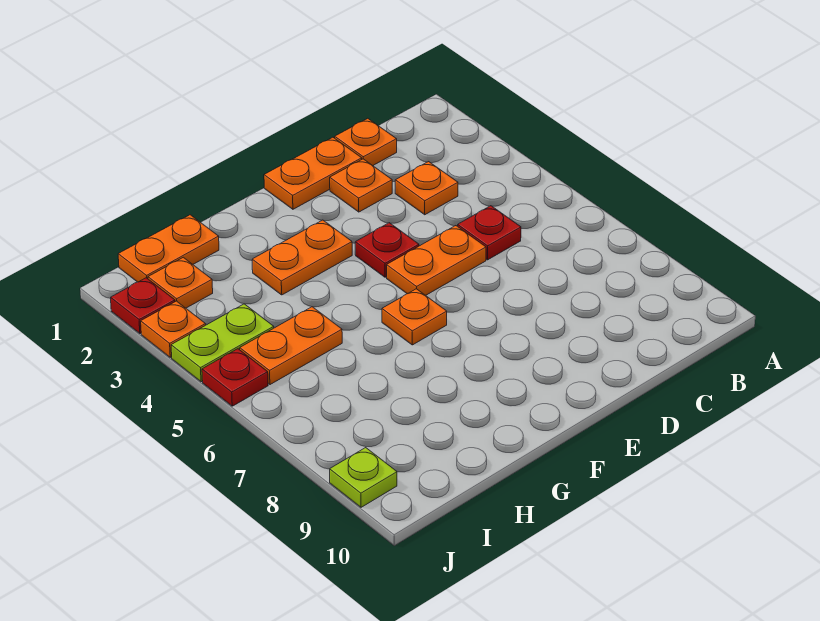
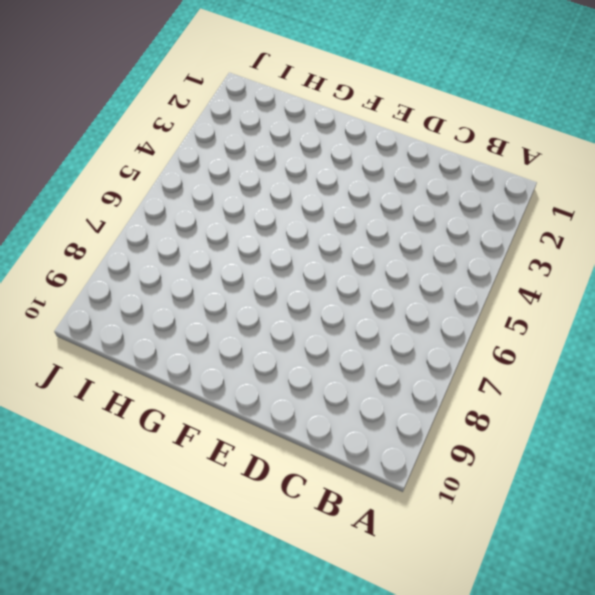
none -> orange 1x1 plate [335,118,397,166]
none -> orange 1x1 plate [395,162,458,215]
none -> red 1x1 plate [458,206,521,260]

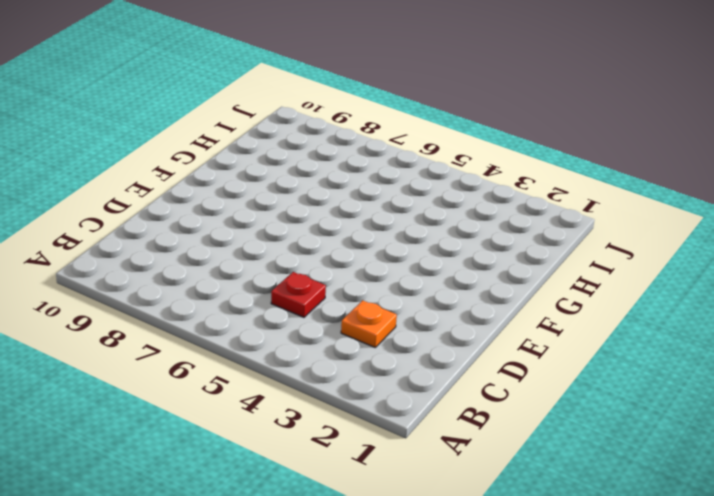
none -> orange 1x1 plate [335,118,397,166]
none -> orange 1x2 plate [264,137,362,209]
none -> orange 1x1 plate [330,159,392,212]

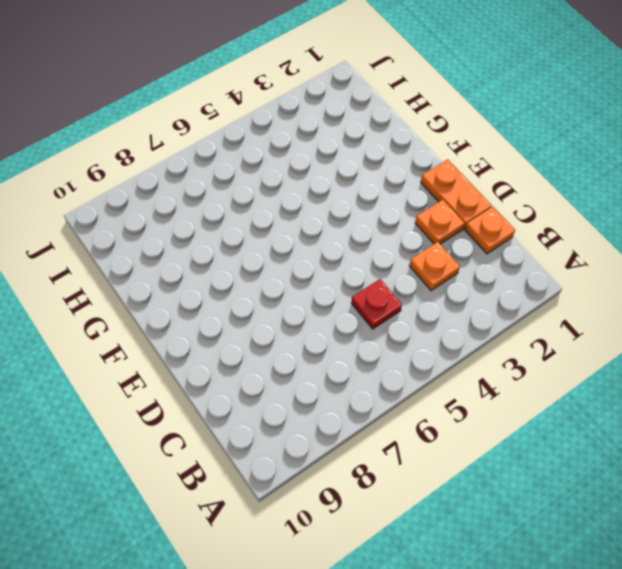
none -> orange 1x2 plate [387,226,486,295]
none -> red 1x1 plate [355,223,419,277]
none -> orange 1x2 plate [252,220,352,295]

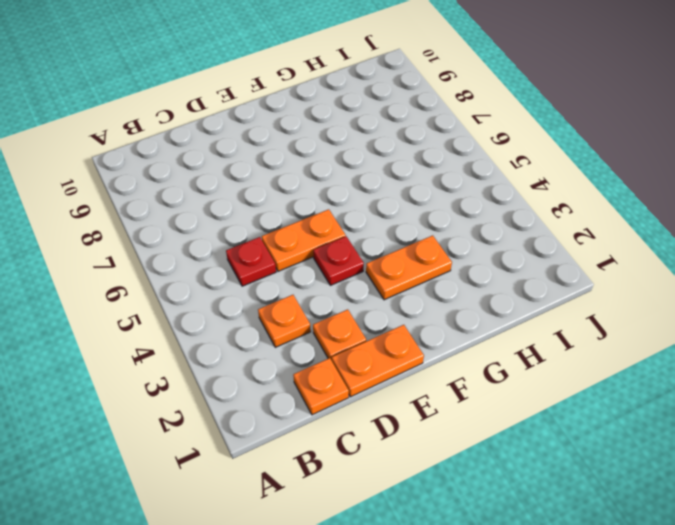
none -> orange 1x1 plate [382,289,447,345]
none -> orange 1x2 plate [118,215,219,282]
none -> orange 1x2 plate [240,307,342,385]

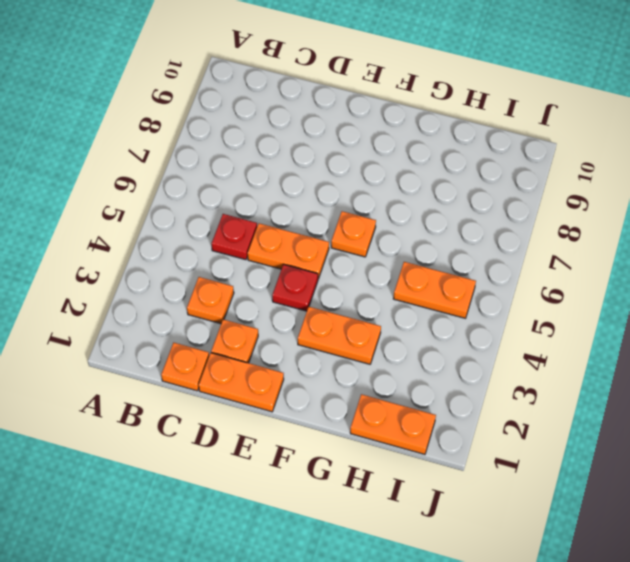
none -> orange 1x1 plate [148,257,213,308]
none -> lime 1x2 plate [171,304,274,382]
none -> red 1x1 plate [111,278,175,334]

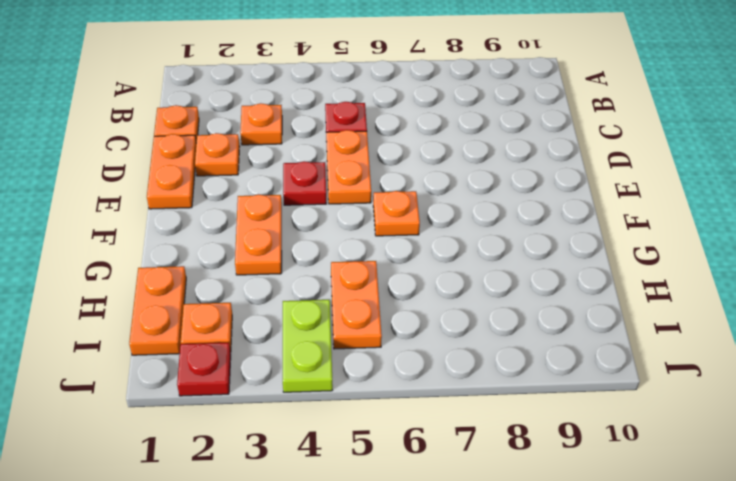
none -> orange 1x1 plate [141,301,206,357]
none -> red 1x1 plate [202,349,268,406]
none -> lime 1x1 plate [330,448,397,507]

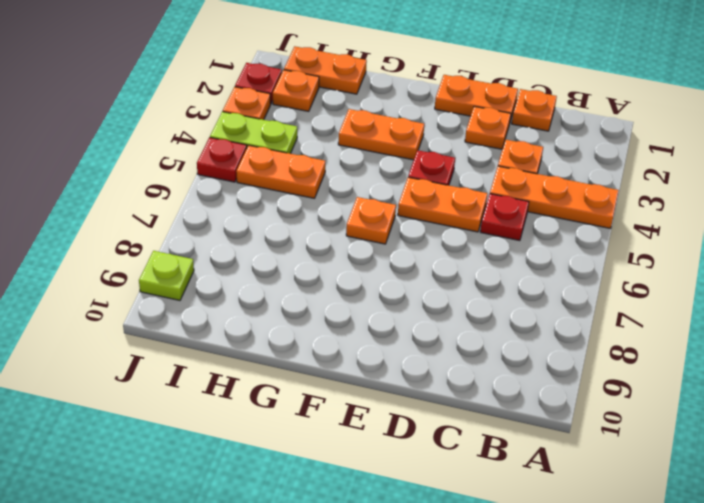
orange 1x3 plate [490,166,619,228] -> none

